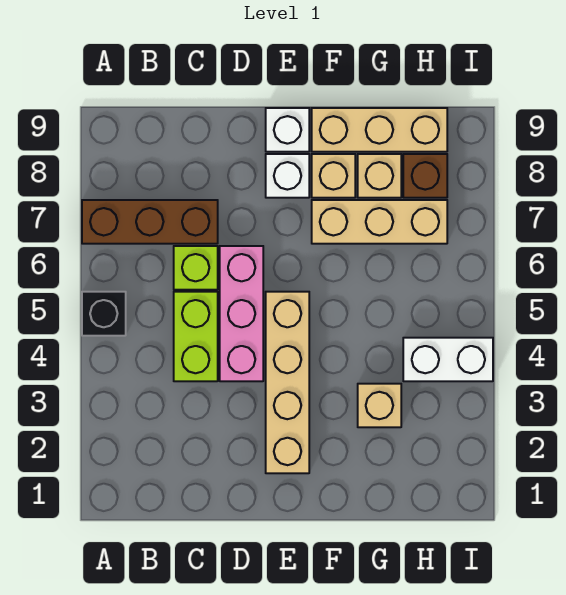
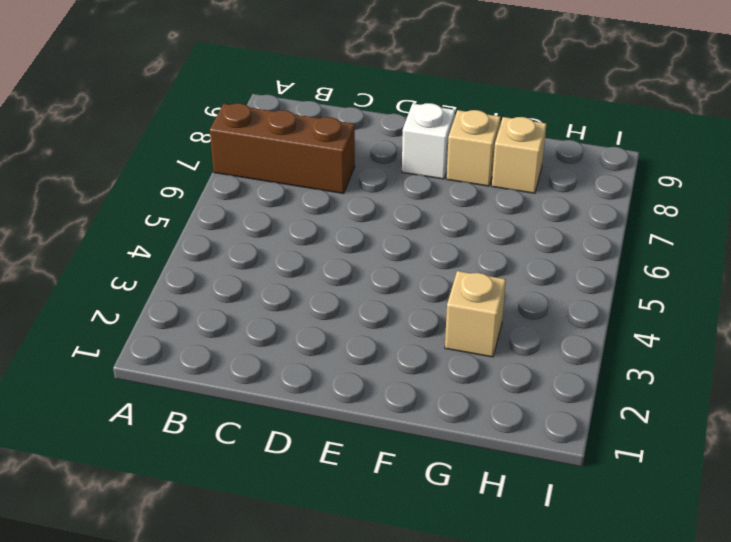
none -> black 1x1 brick [82,292,126,336]
none -> lime 1x2 brick [174,292,218,381]
none -> lime 1x1 brick [174,246,218,290]

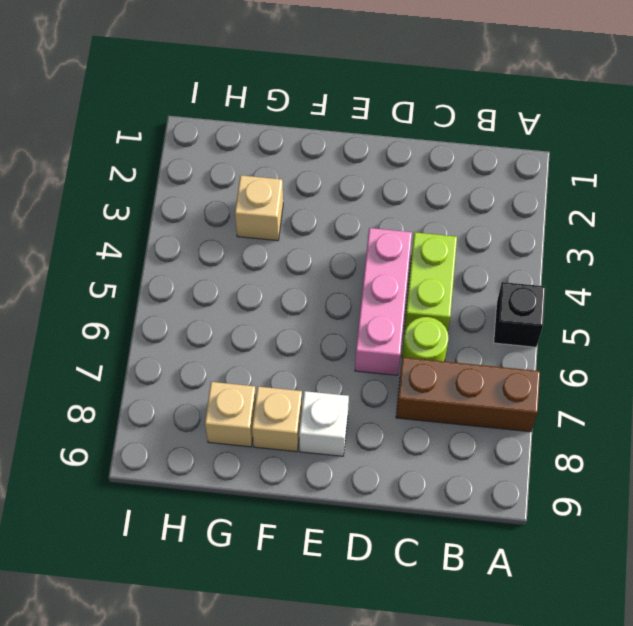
lime 1x1 round brick [402,317,448,361] -> lime 1x1 brick [174,246,218,290]
none -> tan 1x4 brick [266,292,309,473]
none -> white 1x1 brick [266,108,309,152]
none -> tan 1x3 brick [312,200,447,244]

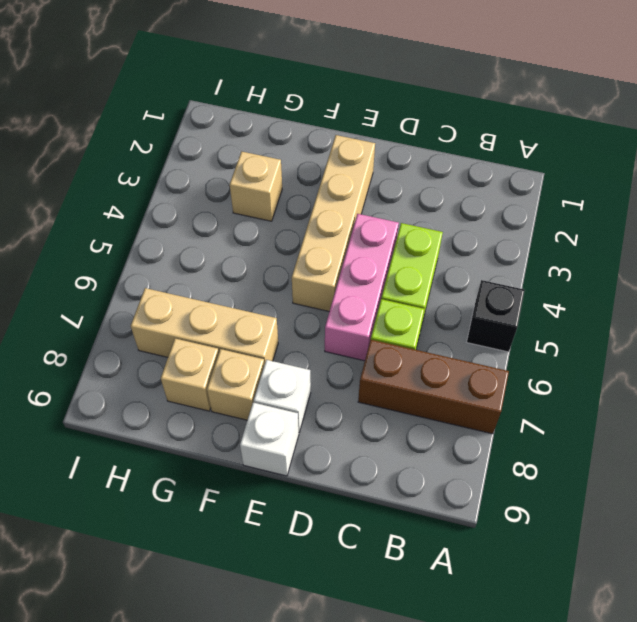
none -> tan 1x3 brick [312,108,447,152]
none -> white 1x2 brick [403,338,493,381]
none -> brown 1x1 brick [403,154,447,198]

